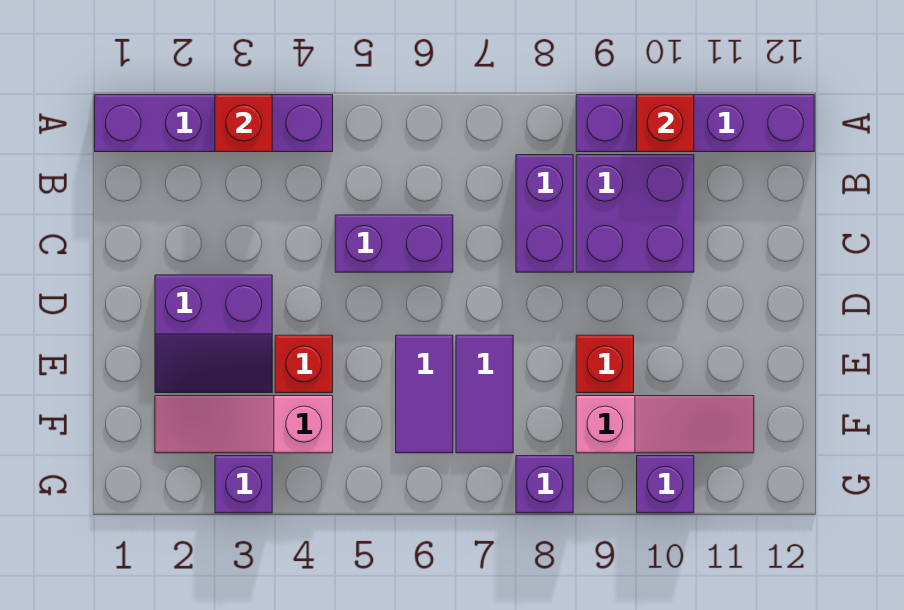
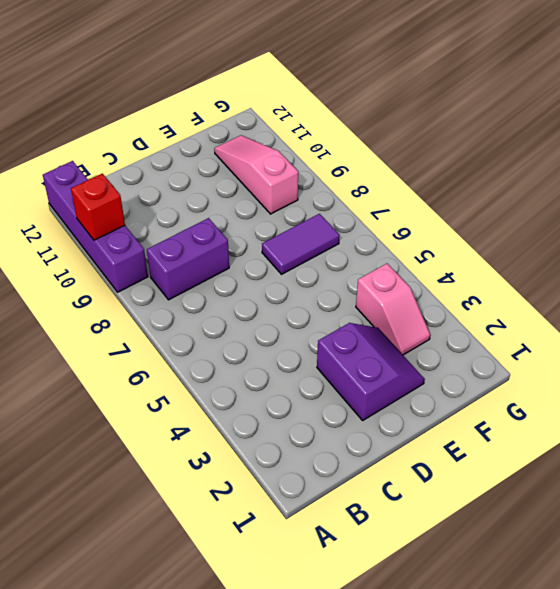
pink 1x2 slope [356,264,430,355] -> pink 1x3 slope [155,396,333,453]
none -> purple 1x4 brick [95,95,333,152]
none -> purple 2x2 brick [576,155,694,272]
none -> purple 1x2 brick [335,215,453,272]

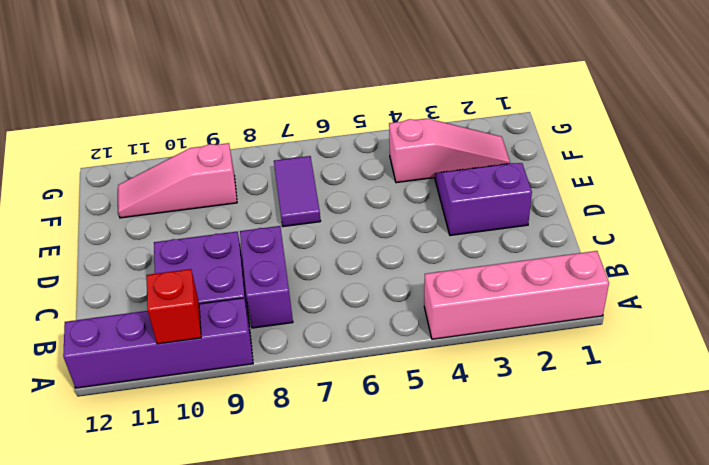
pink 1x4 brick [424,251,609,339] -> purple 1x4 brick [95,95,333,152]
none -> purple 1x2 brick [335,215,453,272]
none -> red 1x1 brick [275,335,333,393]
none -> purple 1x2 tile [396,335,453,453]

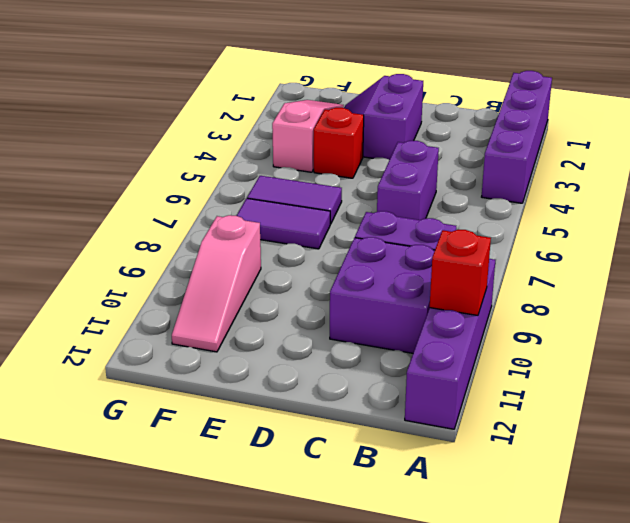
none -> red 1x1 brick [576,335,634,393]
none -> purple 1x1 brick [215,456,272,513]
none -> purple 1x1 brick [516,456,573,513]

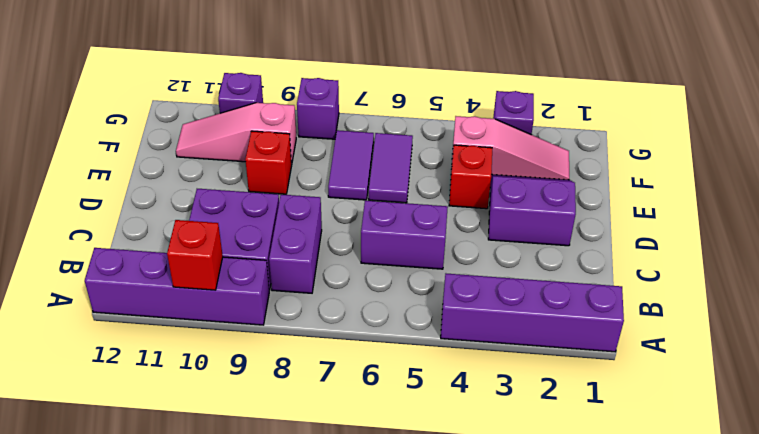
none -> red 1x1 brick [215,95,272,152]

